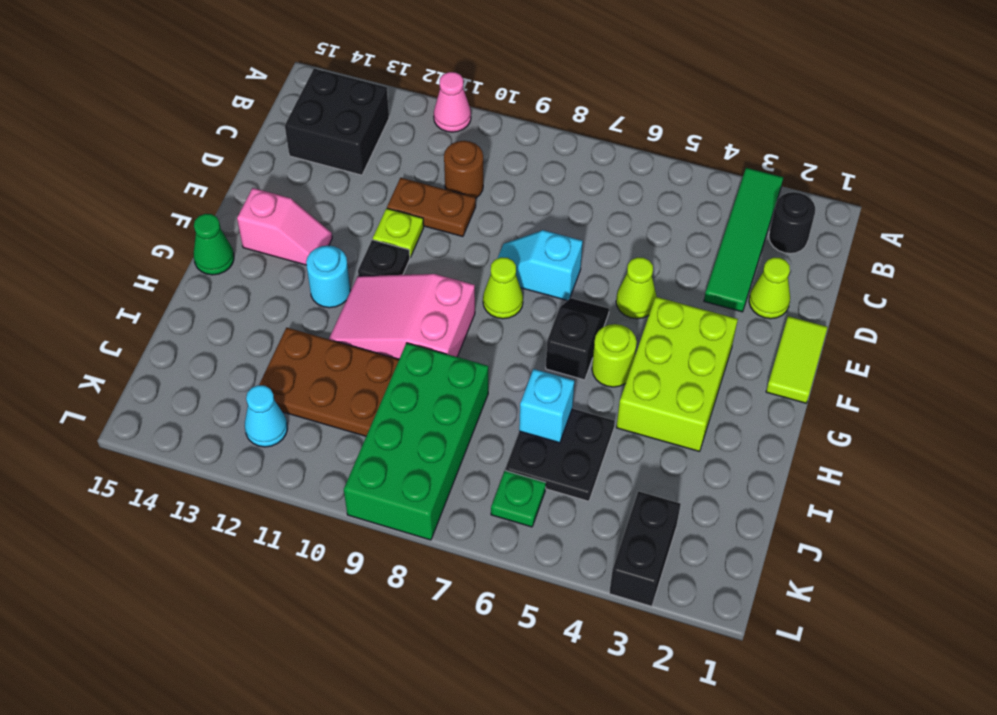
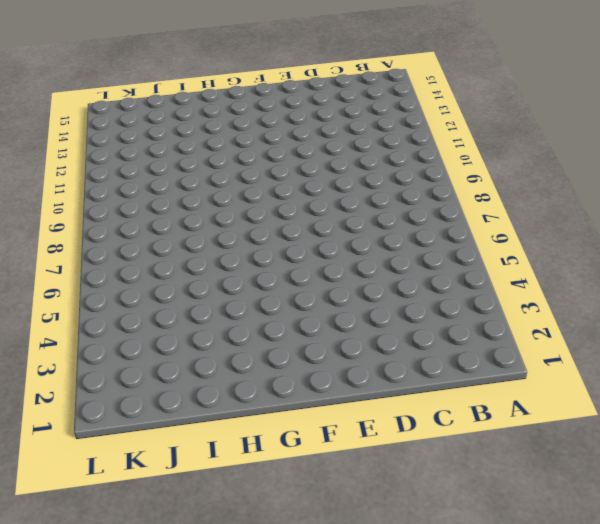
none -> green 1x4 tile [704,168,783,312]
none -> pink 1x1 cone [434,72,471,132]
none -> black 1x1 round brick [769,192,815,254]

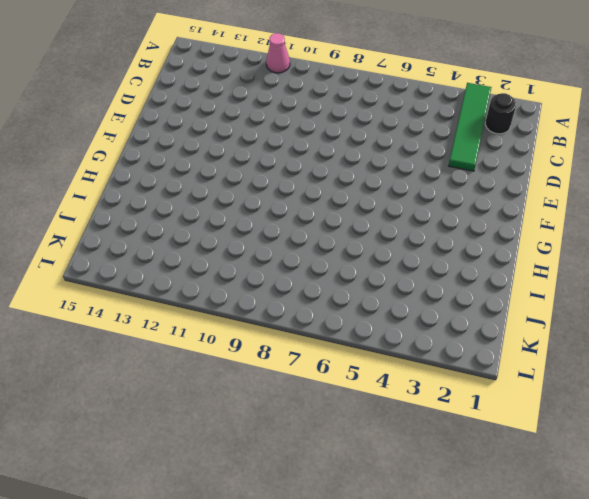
none -> black 2x2 brick [285,68,389,175]
none -> brown 1x1 round brick [444,141,483,199]
none -> lime 1x1 cone [749,257,790,319]

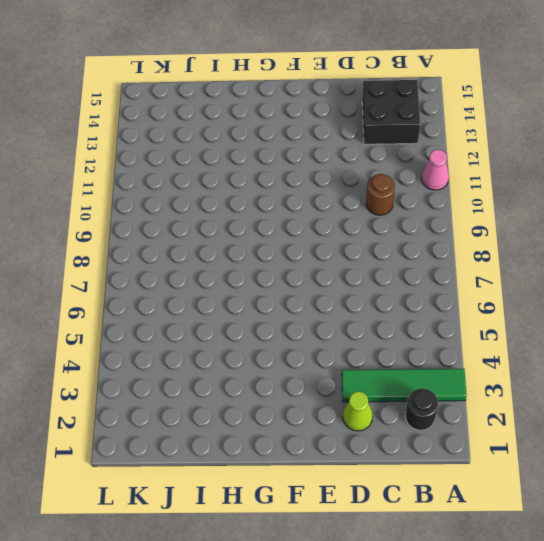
none -> brown 1x2 plate [387,178,476,237]
none -> lime 1x2 tile [766,316,828,403]
none -> lime 1x1 cone [616,257,657,319]

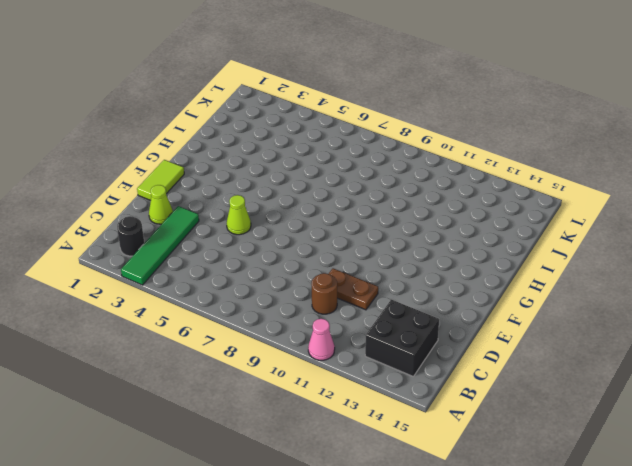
none -> cyan 1x2 slope [498,230,583,301]
none -> lime 1x1 plate [373,208,424,257]
none -> lime 2x3 brick [617,297,738,451]

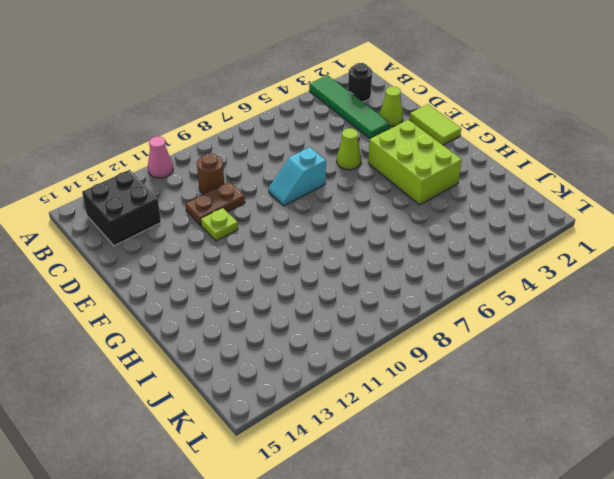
none -> black 1x2 slope [546,298,609,380]
none -> lime 1x1 cone [483,257,523,319]
none -> black 1x1 plate [358,240,410,276]

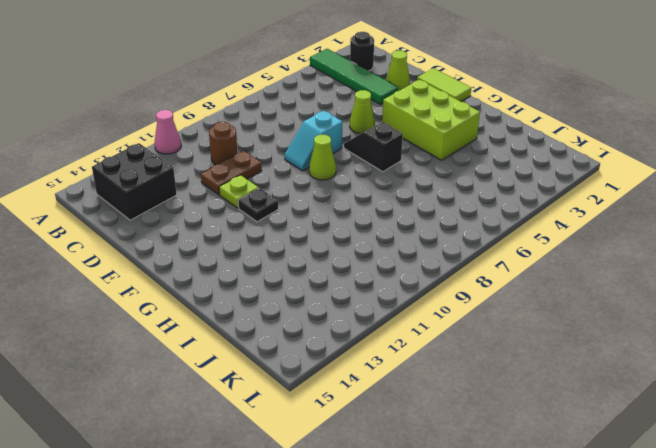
none -> pink 1x2 slope [237,188,332,265]
none -> lime 1x1 round brick [592,324,637,387]
none -> pink 2x3 slope [329,274,475,359]

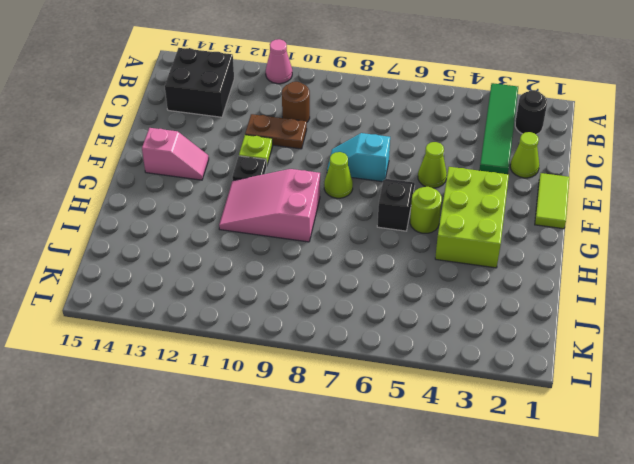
none -> cyan 1x1 round brick [306,245,350,308]
none -> green 1x1 cone [193,214,234,275]
none -> black 2x2 plate [505,408,615,501]

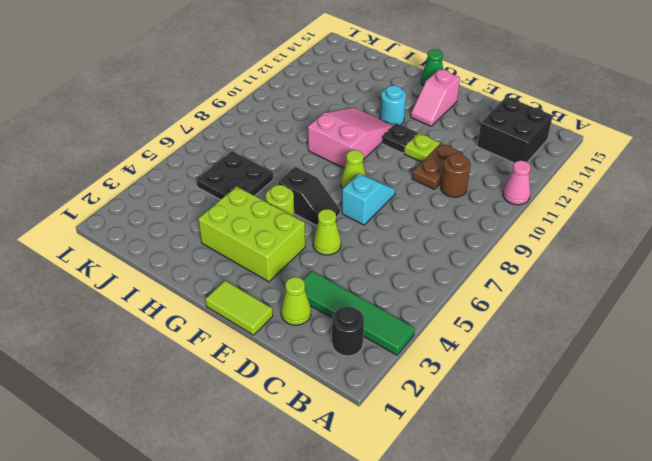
none -> green 2x4 brick [344,343,488,540]
none -> brown 2x3 plate [259,328,399,436]
none -> black 1x2 brick [609,491,681,606]

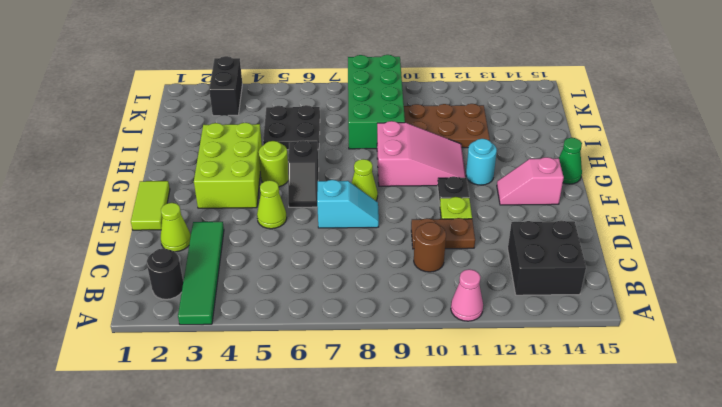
none -> green 1x1 plate [491,471,546,527]
none -> cyan 1x1 cone [245,385,288,447]
none -> cyan 1x1 brick [519,369,574,443]

